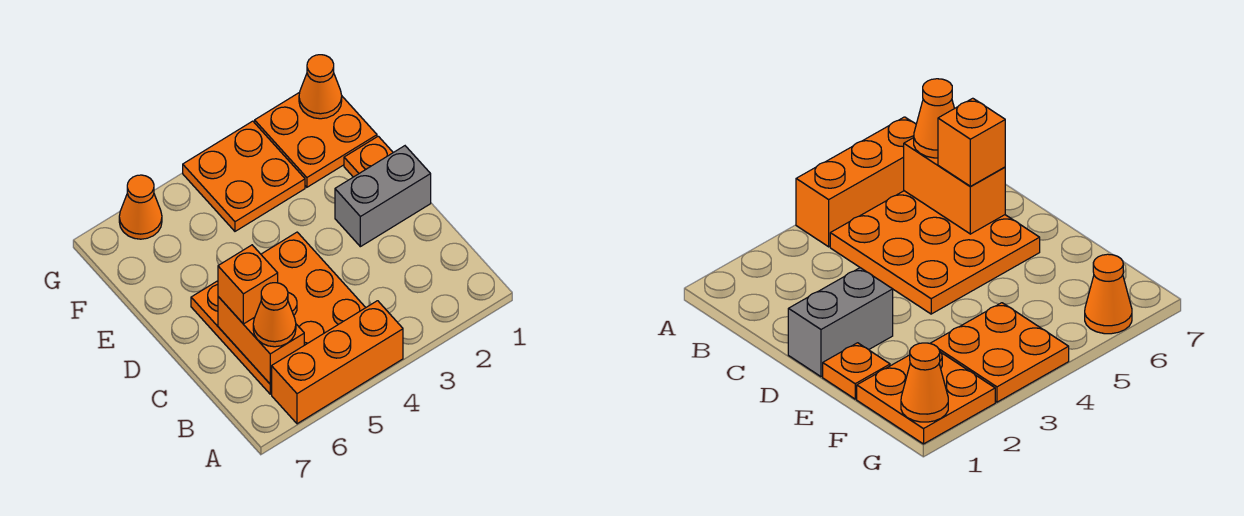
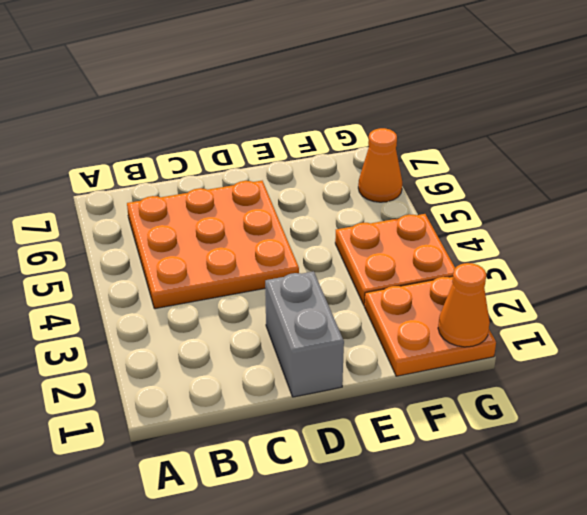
none -> orange 1x3 brick [271,301,403,424]
none -> orange 1x1 plate [344,136,393,177]

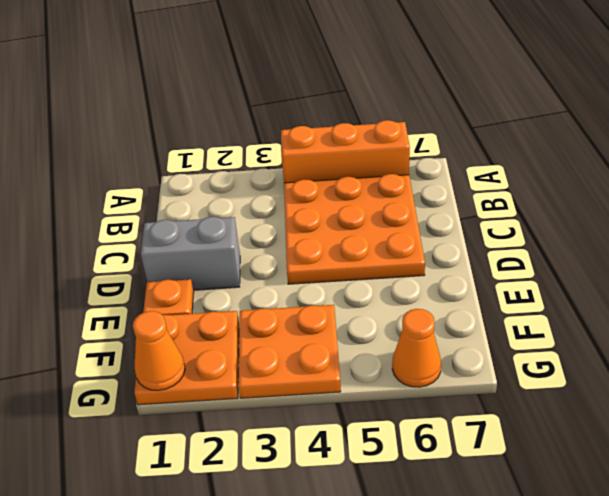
none -> orange 1x2 brick [218,297,304,384]
none -> orange 1x1 cone [253,283,296,347]

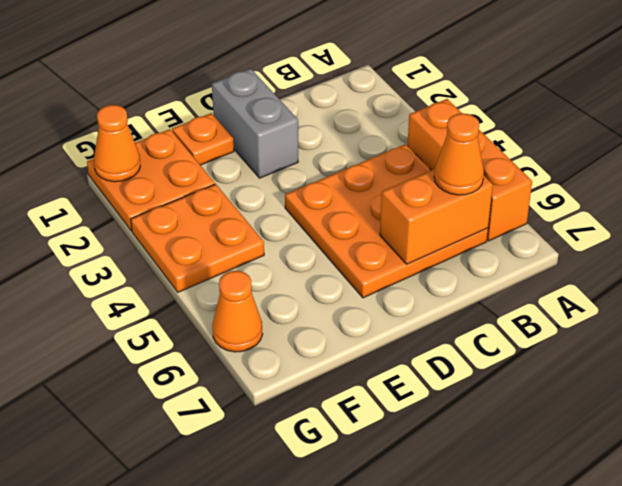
none -> orange 1x1 brick [218,245,278,324]

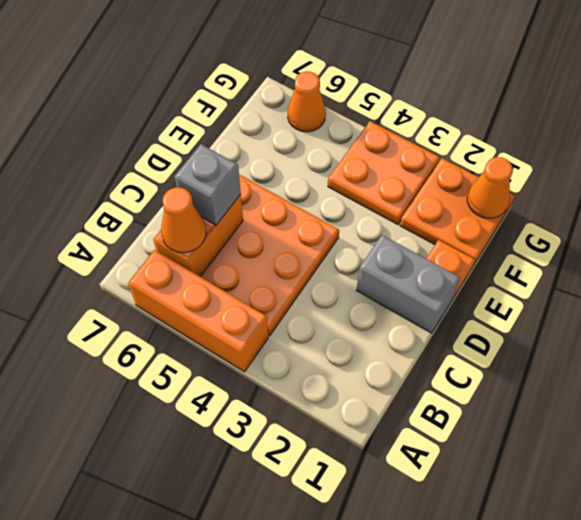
grey 1x1 brick [175,144,241,225] -> orange 1x1 brick [218,245,278,324]

